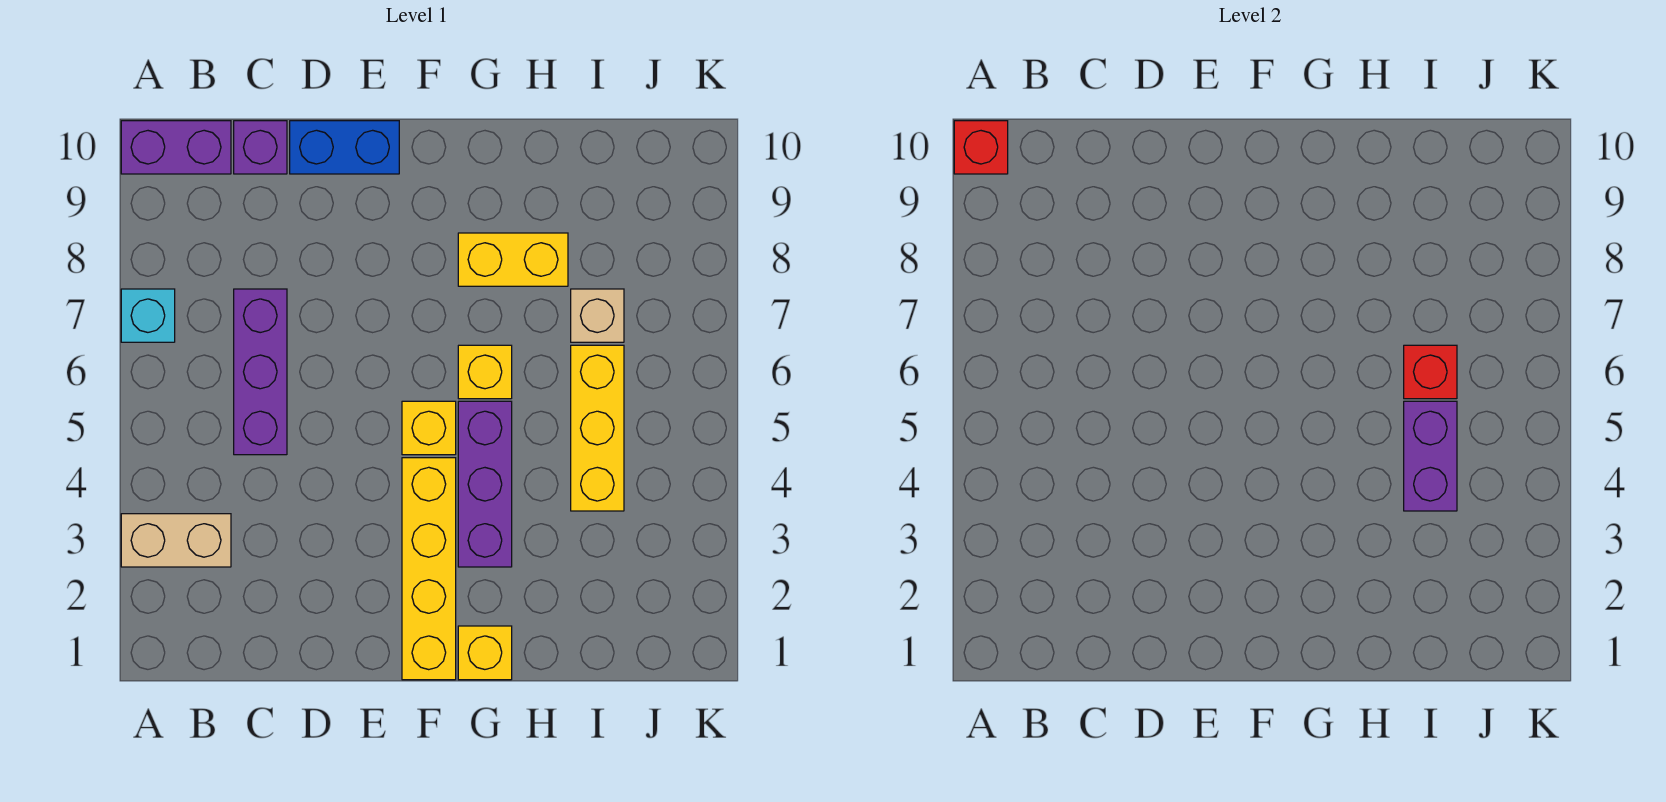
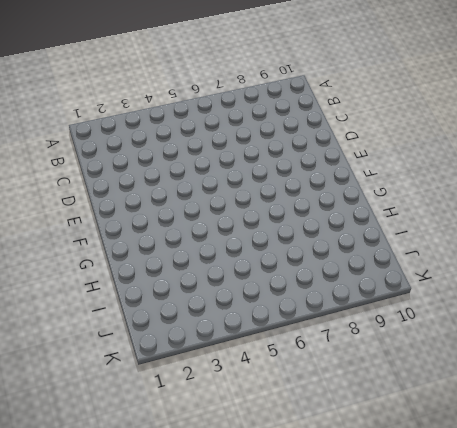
none -> tan 1x2 brick [121,514,231,567]
none -> cyan 1x1 brick [121,289,175,342]
none -> purple 1x2 brick [121,121,231,174]

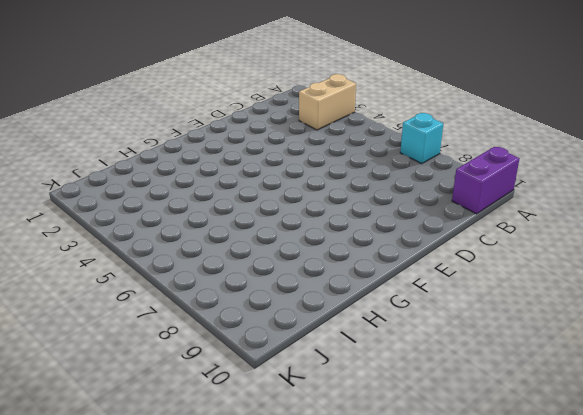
none -> purple 1x3 brick [234,289,287,455]
none -> purple 1x1 brick [234,121,287,174]
none -> blue 1x2 brick [290,121,399,174]

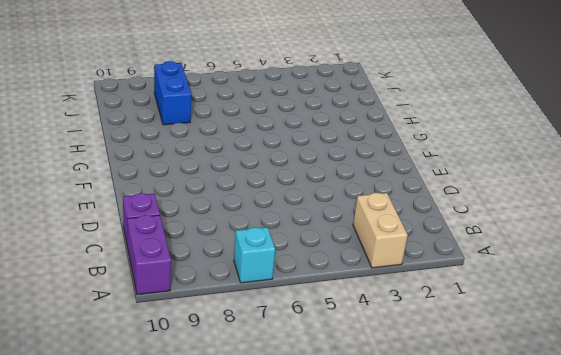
blue 1x2 brick [154,61,191,125] -> blue 1x2 brick moved to [290,121,399,174]
none -> purple 1x3 brick [234,289,287,455]
none -> yellow 1x4 brick [402,458,456,680]
none -> yellow 1x1 brick [402,401,456,455]

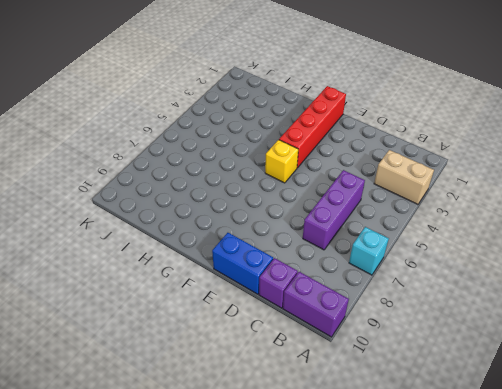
red 1x4 brick [279,86,346,168] -> yellow 1x4 brick [402,458,456,680]
none -> yellow 1x1 brick [458,626,512,680]
none -> purple 1x3 brick [458,401,512,567]
none -> yellow 1x1 brick [458,345,512,399]

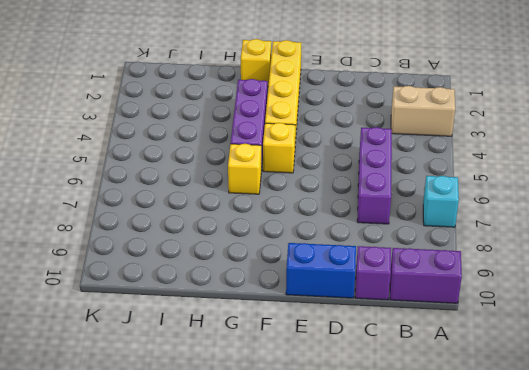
none -> yellow 1x2 brick [458,233,568,286]
none -> yellow 1x3 brick [571,345,624,511]
none -> tan 1x1 brick [571,289,624,342]

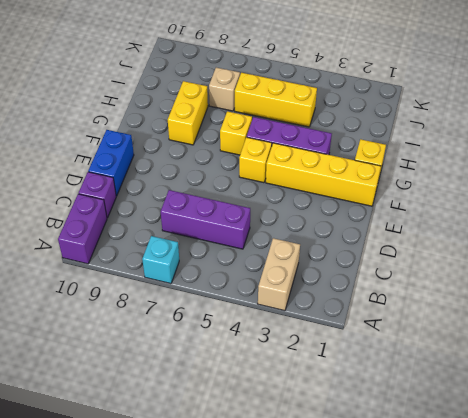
none -> red 1x1 brick [954,121,1008,174]
none -> purple 1x2 brick [1404,401,1457,511]
none -> red 1x1 brick [1404,345,1457,399]

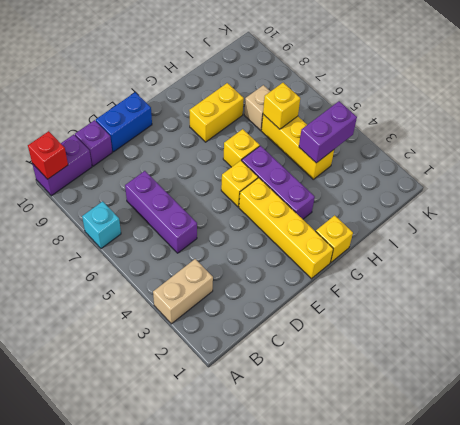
purple 1x2 brick [299,101,357,163] -> purple 1x2 brick turned to [1404,401,1457,511]
yellow 1x1 brick [263,83,300,129] -> red 1x1 brick [1404,345,1457,399]

